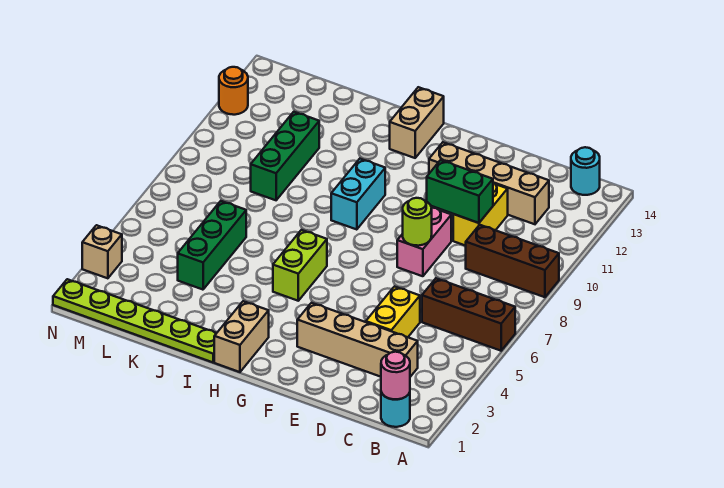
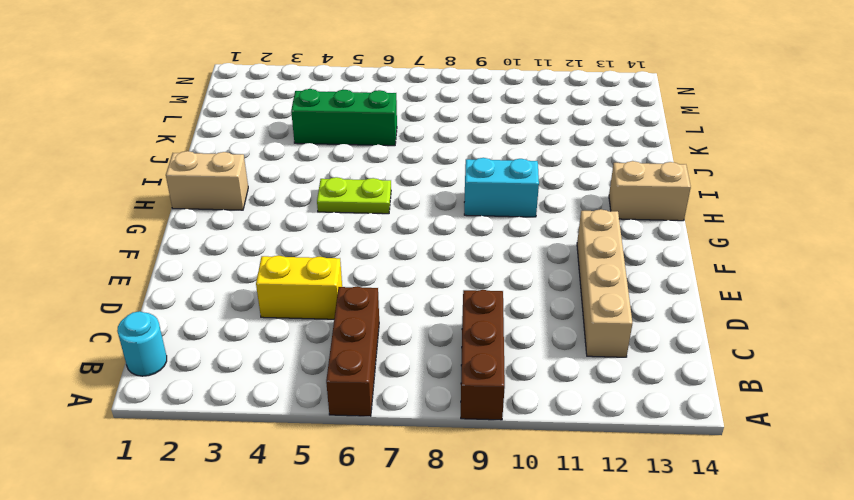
lime 1x2 plate [317,177,391,214] -> lime 1x2 brick [273,230,327,301]
none -> cyan 1x1 round brick [571,147,600,195]
none -> tan 1x4 brick [297,303,418,377]
none -> yellow 1x2 brick [453,183,508,246]

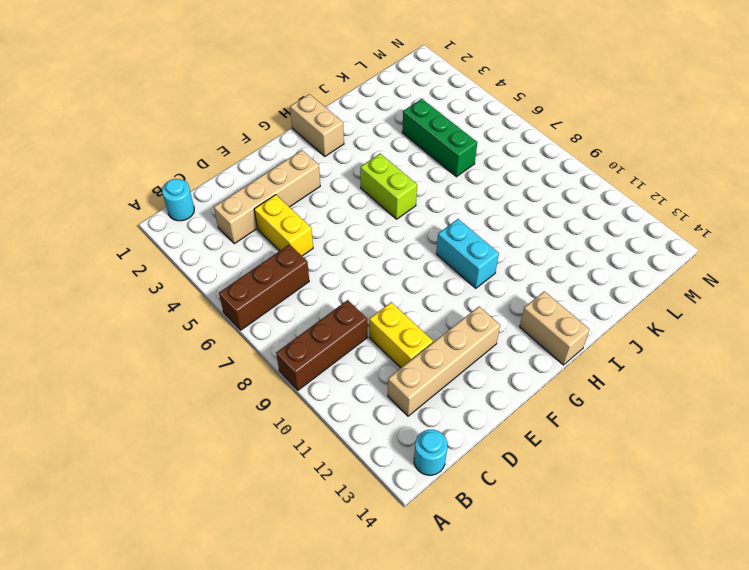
none -> pink 1x2 brick [397,208,451,276]
none -> lime 1x6 plate [53,279,216,362]
none -> green 1x3 brick [251,112,319,200]

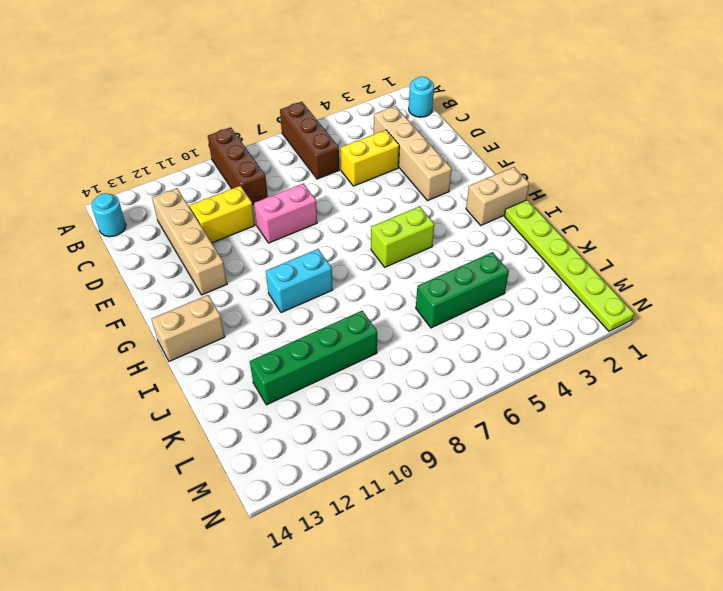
green 1x4 brick [250,311,377,405] -> green 1x3 brick [251,112,319,200]
none -> tan 1x1 brick [82,225,122,278]
none -> orange 1x1 round brick [219,67,248,115]
none -> pink 1x1 round brick [381,352,410,399]

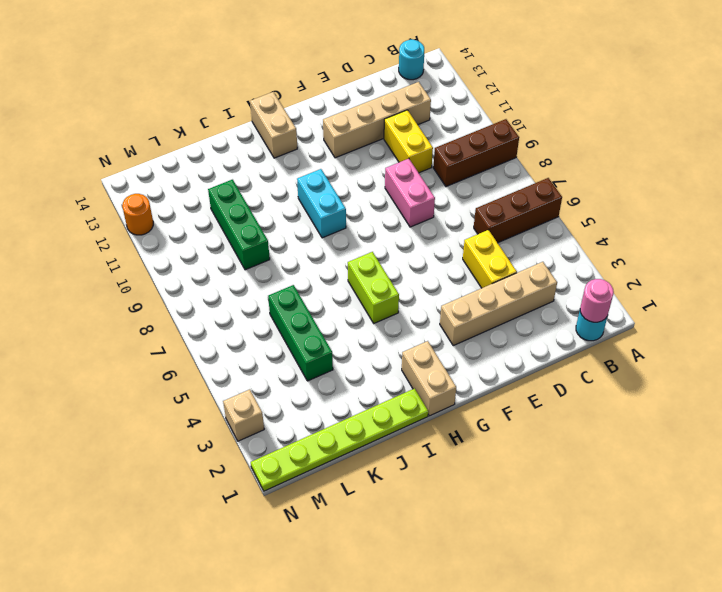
none -> green 1x2 brick [427,160,493,223]
none -> lime 1x1 round brick [403,198,432,246]

